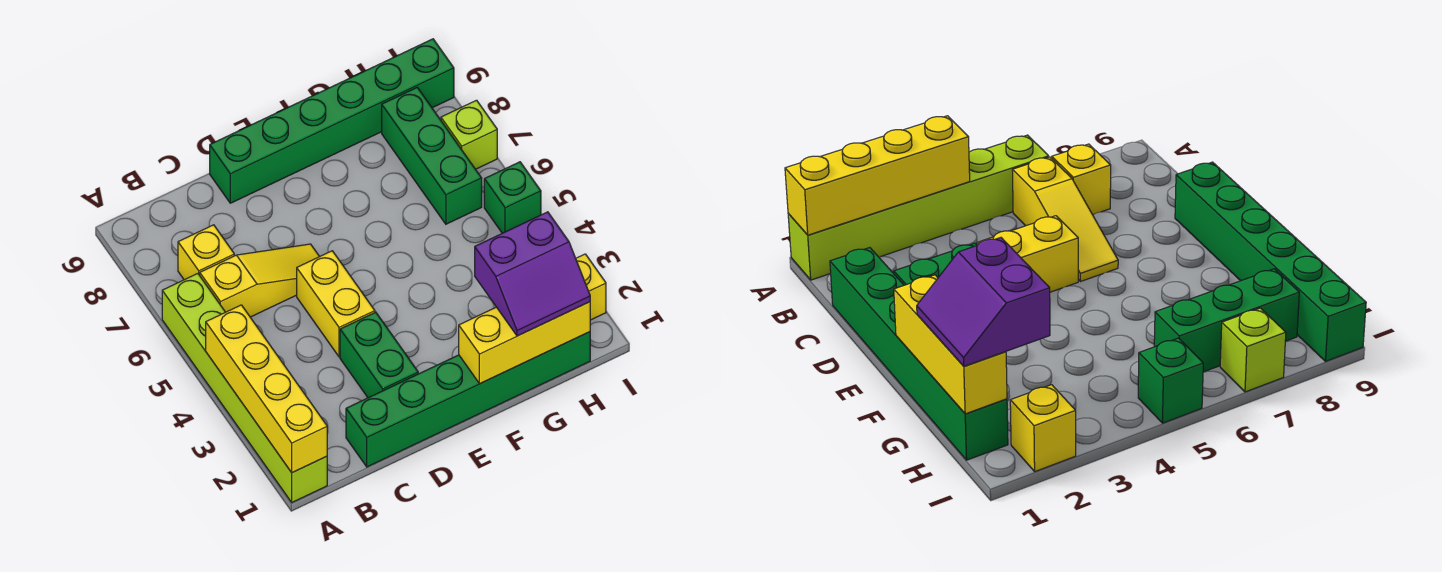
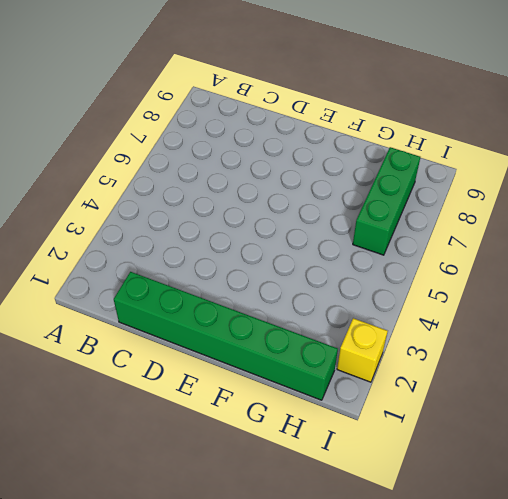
none -> lime 1x6 brick [162,274,327,502]
none -> yellow 1x3 slope [200,244,319,317]
none -> yellow 1x1 brick [178,225,234,280]

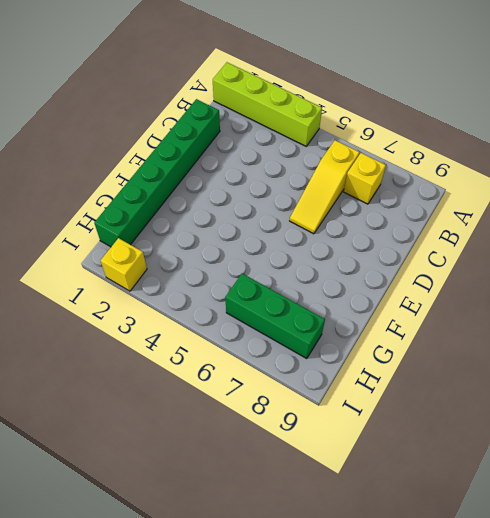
lime 1x4 brick [213,62,322,146] -> lime 1x6 brick [162,274,327,502]
none -> green 1x2 brick [340,312,418,398]
none -> yellow 1x2 brick [297,251,375,357]
none -> green 1x6 brick [210,39,454,203]

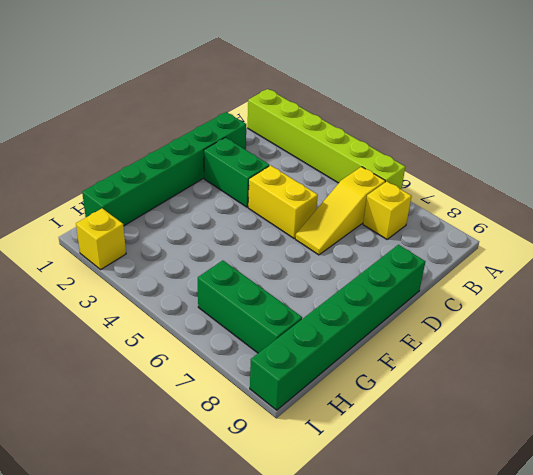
none -> green 1x1 brick [484,162,541,233]
none -> lime 1x1 brick [441,100,497,169]
none -> yellow 1x4 brick [206,305,327,473]

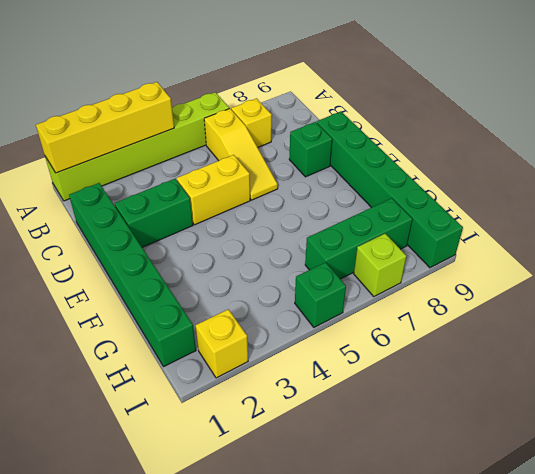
green 1x1 brick [289,122,332,177] -> none
none -> yellow 1x3 brick [459,302,590,384]
none -> purple 2x2 slope [475,212,590,336]

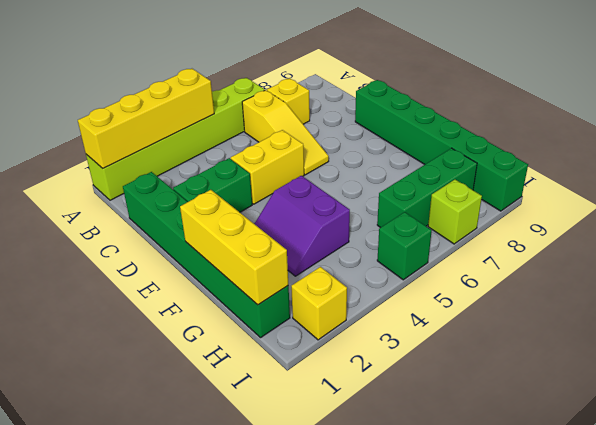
purple 2x2 slope [255,176,350,276] -> purple 2x2 slope moved to [475,212,590,336]

